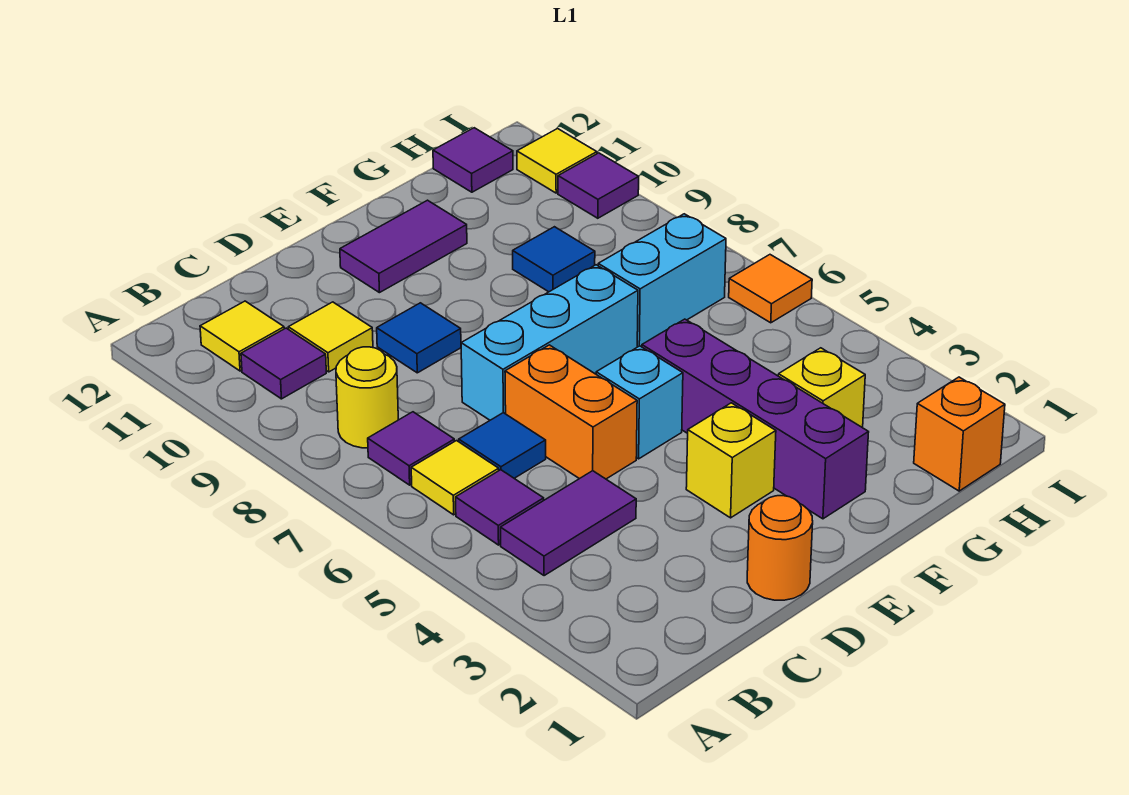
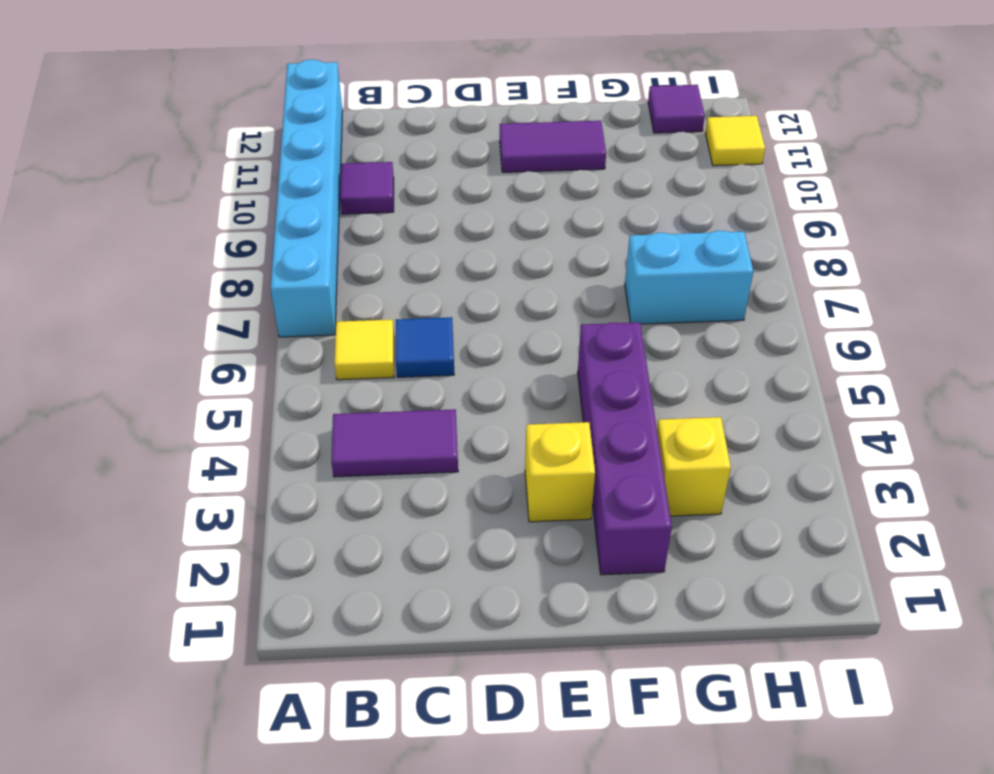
cyan 1x6 brick [271,60,343,337] -> none
none -> purple 1x1 tile [456,470,544,545]
none -> purple 1x1 tile [368,412,454,485]
none -> yellow 1x1 round brick [336,347,398,448]

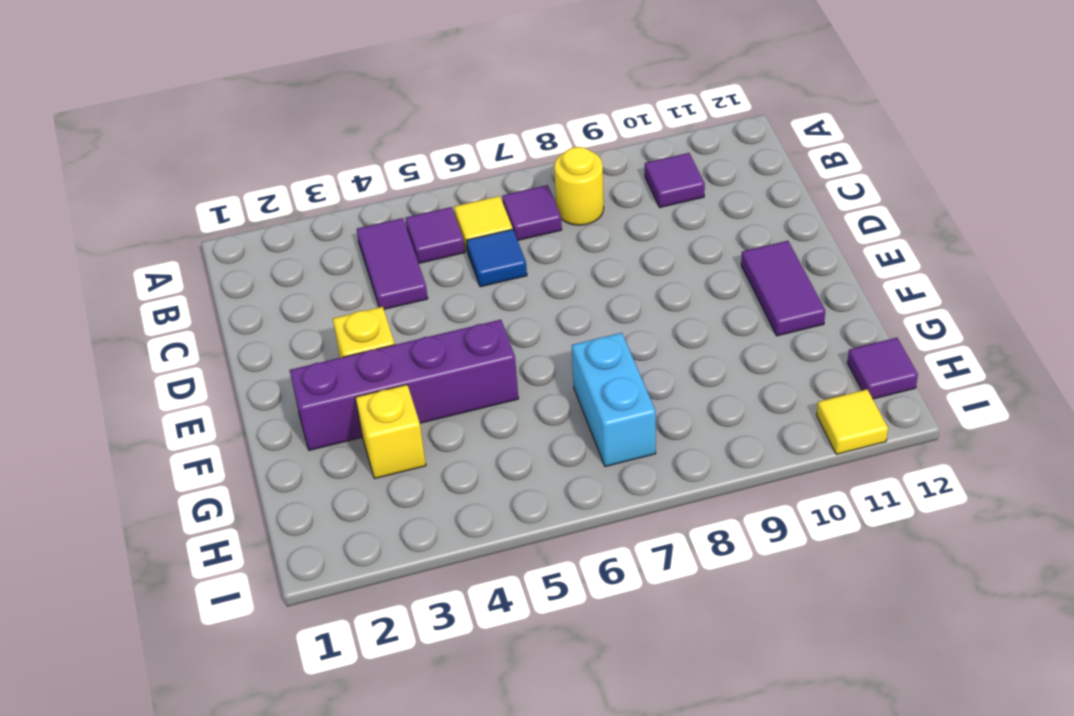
none -> yellow 1x1 tile [200,301,284,371]
none -> yellow 1x1 tile [288,302,373,372]
none -> orange 1x1 round brick [747,496,813,600]

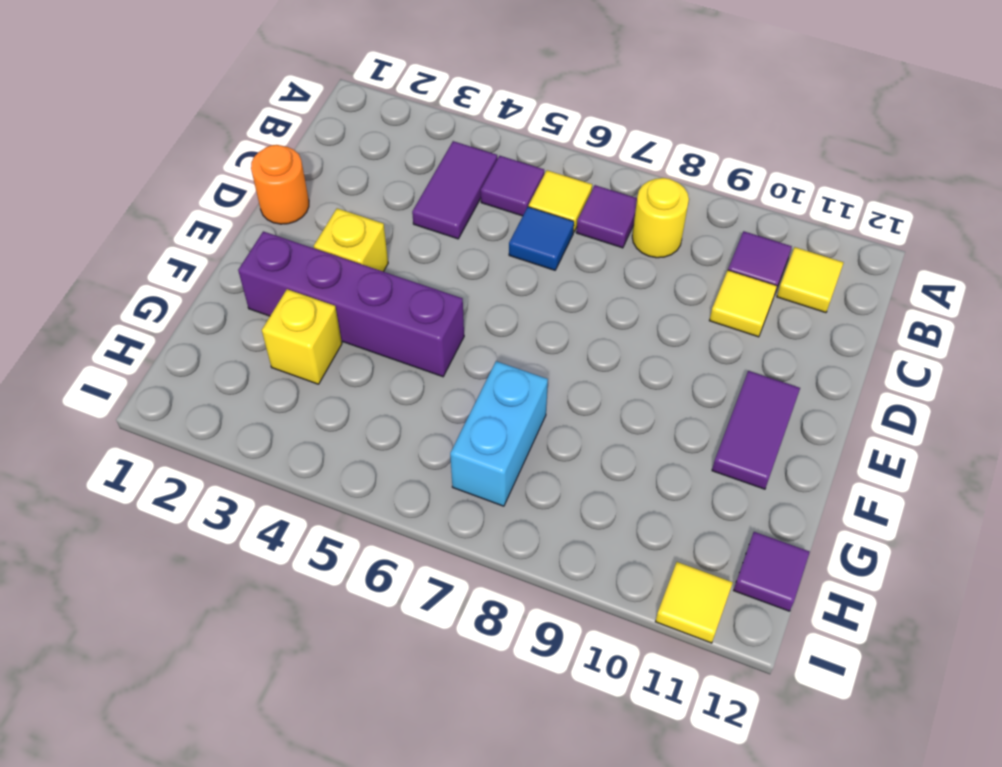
none -> orange 1x2 brick [505,345,637,479]
none -> cyan 1x3 brick [461,265,638,420]
none -> blue 1x1 tile [377,303,461,373]

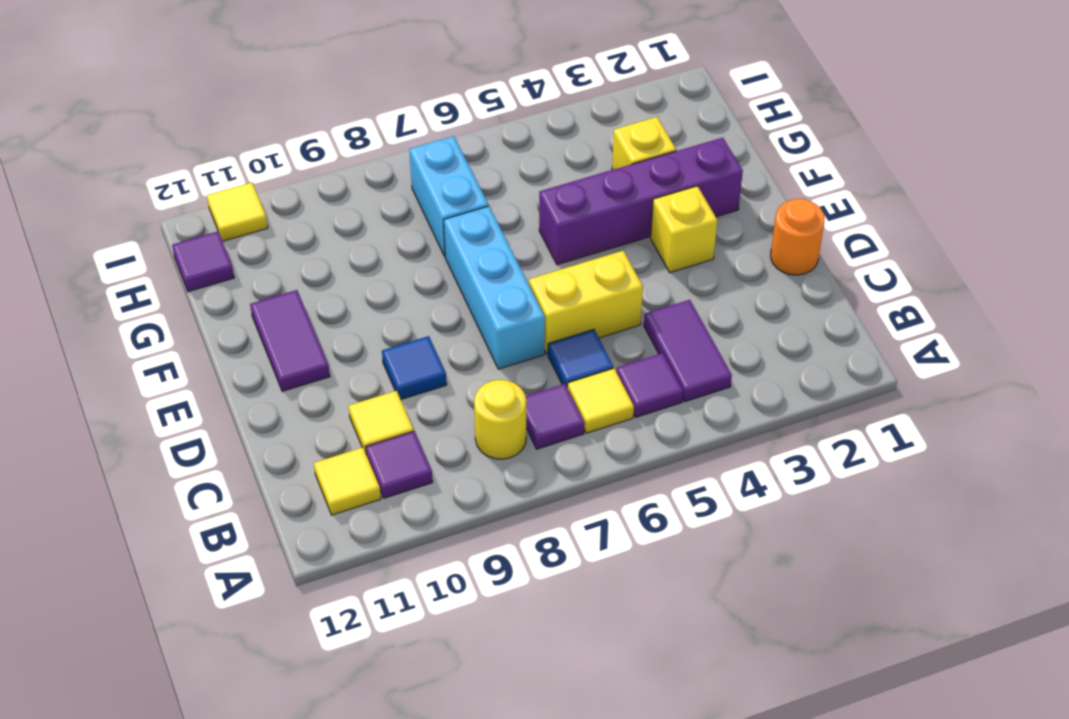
yellow 1x2 brick [529,251,643,354] -> orange 1x2 brick [505,345,637,479]
none -> cyan 1x1 brick [596,346,683,459]
none -> blue 1x1 tile [513,227,595,292]
none -> orange 1x1 brick [914,377,1005,491]

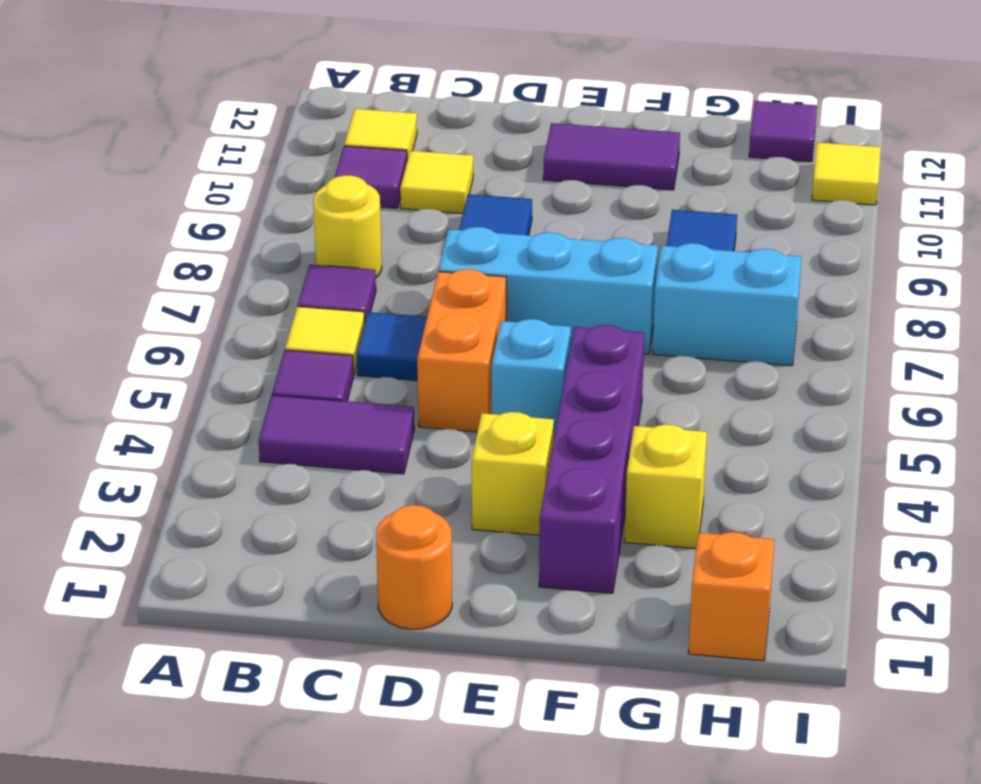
none -> orange 1x1 tile [729,255,812,323]
none -> purple 1x1 tile [558,153,639,218]

